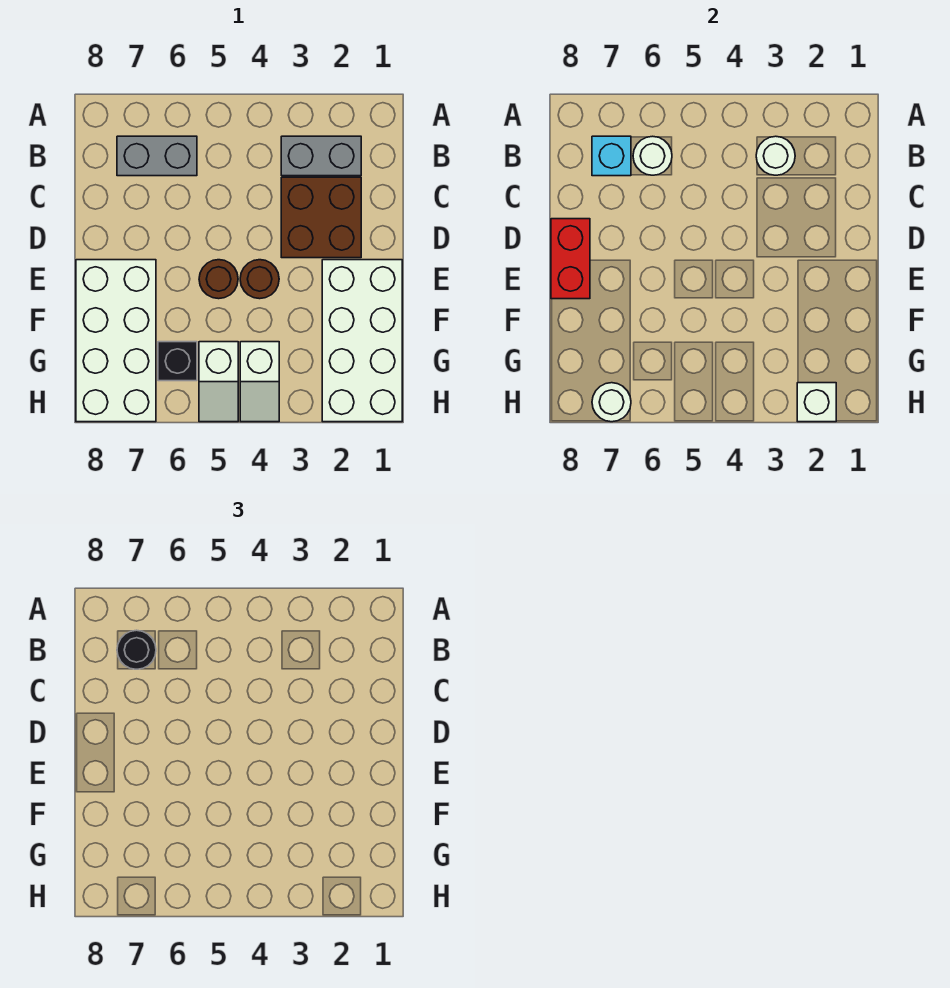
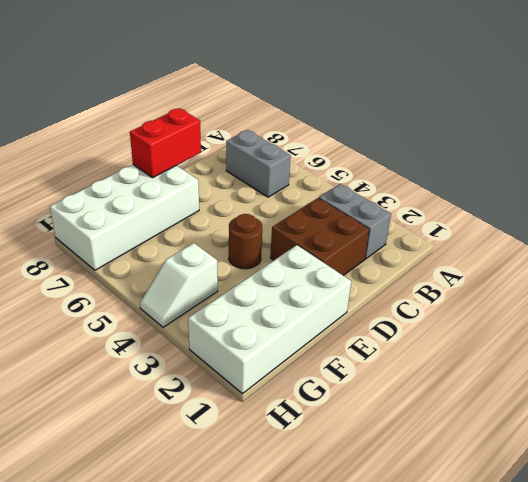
none -> brown 1x1 round brick [199,260,238,299]
none -> white 1x2 slope [199,342,238,422]
none -> black 1x1 brick [158,342,197,381]

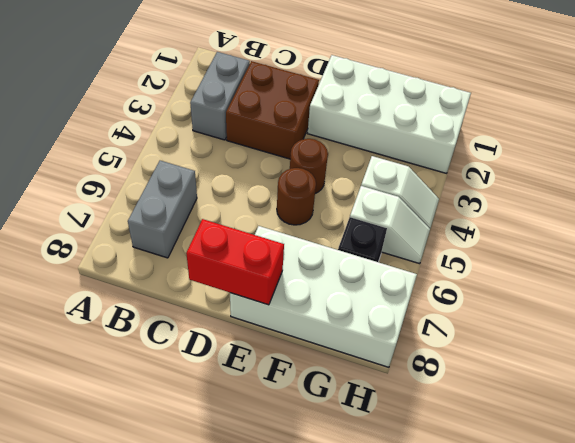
none -> white 1x1 round brick [756,136,795,175]
none -> white 1x1 round brick [633,136,672,175]
none -> cyan 1x1 brick [592,136,631,176]

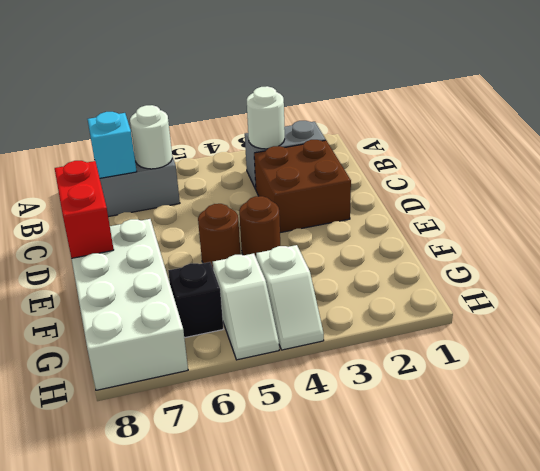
none -> white 2x4 brick [322,260,402,422]
none -> white 1x1 brick [797,383,836,422]
none -> white 1x1 round brick [592,383,631,422]

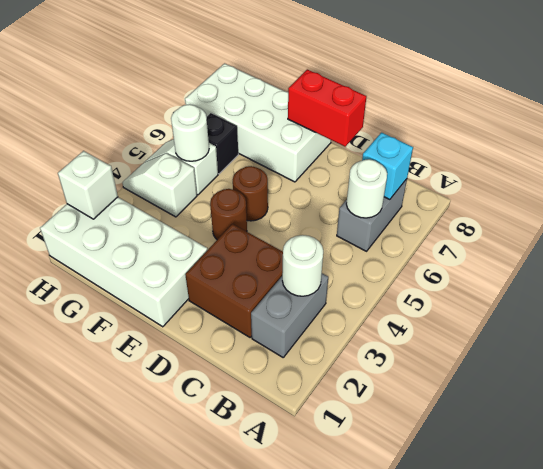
white 1x1 round brick [171,104,209,161] -> white 1x1 round brick moved to [592,383,631,422]
none -> black 1x1 round brick [117,630,156,669]

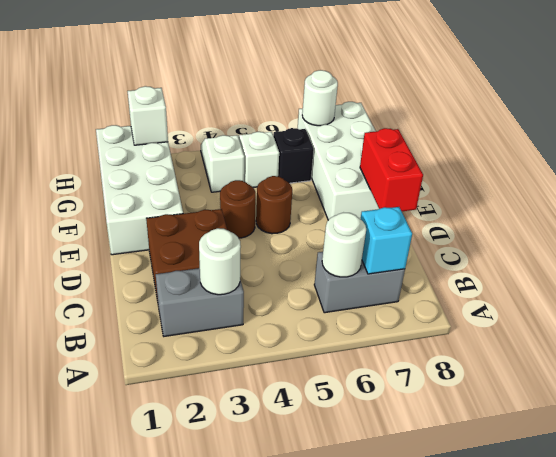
none -> black 1x1 round brick [117,630,156,669]

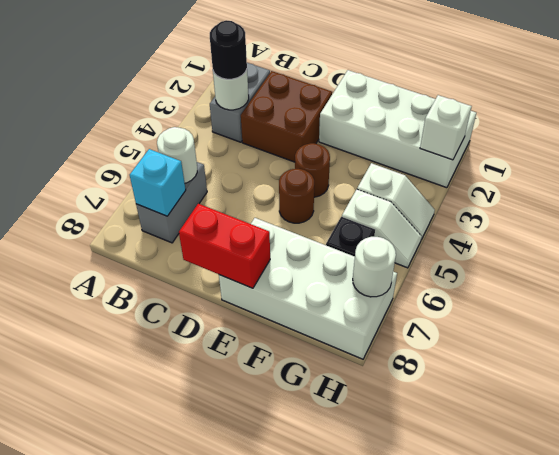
black 1x1 round brick [210,20,247,79] -> black 1x1 round brick moved to [117,630,156,669]

